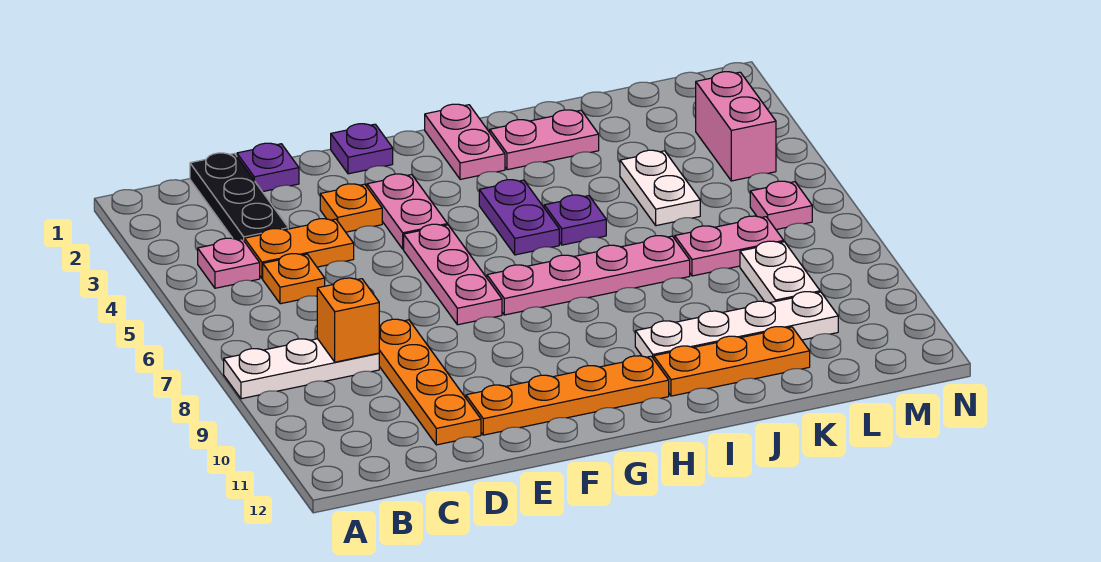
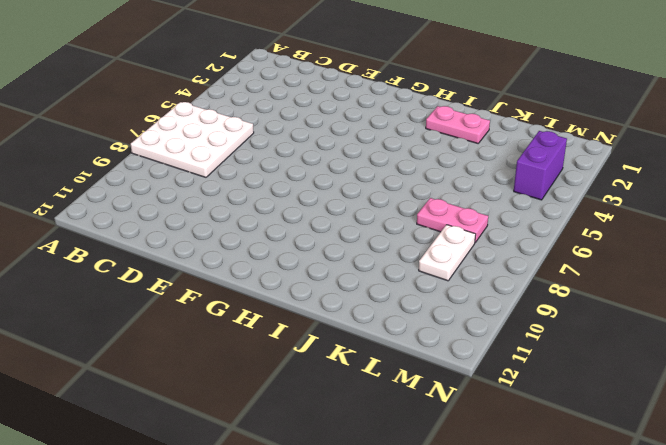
white 3x3 plate [131,102,254,177] -> white 1x3 plate [224,339,379,399]
purple 1x2 brick [514,131,567,200] -> pink 1x2 brick [696,72,776,181]
none -> pink 1x1 plate [198,238,260,288]
none -> black 1x3 plate [190,153,288,242]
none -> orange 1x2 plate [245,219,354,279]

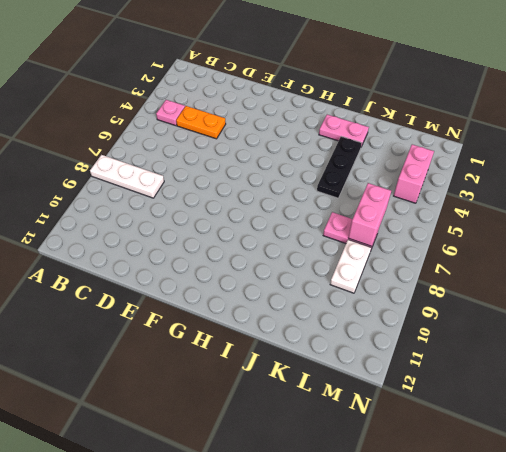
black 1x3 plate [317,136,362,198] -> black 1x3 plate moved to [190,153,288,242]
pink 1x2 brick [348,183,391,246] -> none
none -> orange 1x1 plate [263,254,325,304]
none -> purple 1x1 plate [237,143,299,192]
none -> orange 1x4 plate [379,319,481,445]

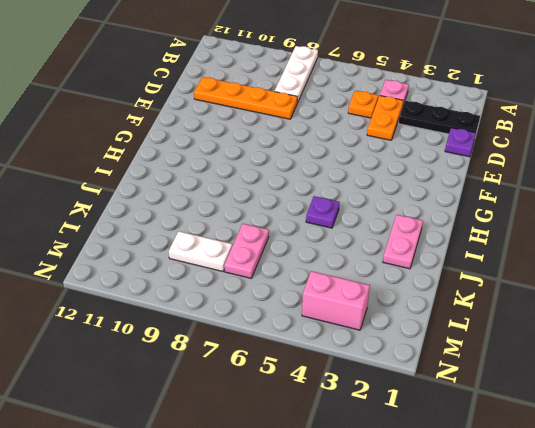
none -> orange 1x1 plate [320,184,382,232]
none -> orange 1x4 plate [466,356,669,435]
none -> purple 1x1 plate [331,124,393,174]

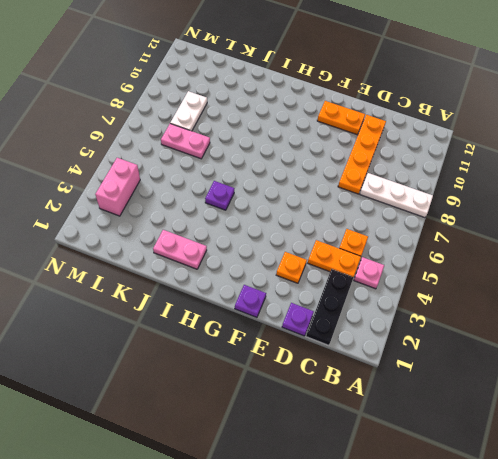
orange 1x2 plate [317,101,365,135] -> orange 1x4 plate [466,356,669,435]
none -> pink 1x2 plate [367,174,447,249]
none -> pink 1x3 plate [404,224,502,325]
none -> pink 1x4 plate [487,236,690,315]

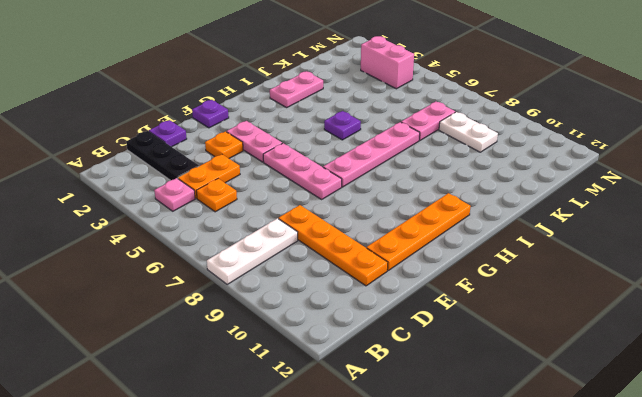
none -> pink 1x2 plate [425,104,505,179]
none -> purple 1x2 plate [479,180,559,255]
none -> white 1x4 plate [635,292,838,359]

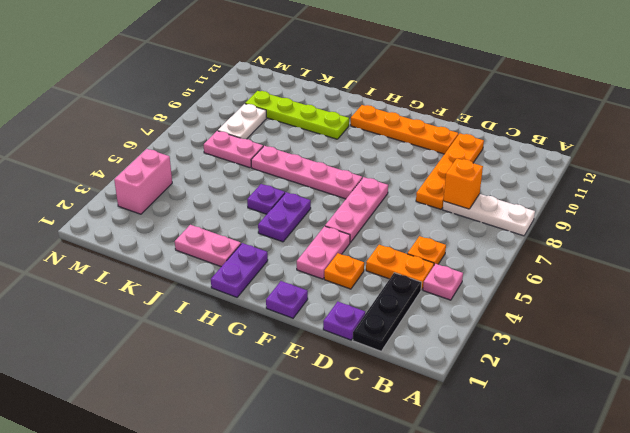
purple 1x2 plate [211,243,268,297] -> pink 1x2 plate [425,104,505,179]
lime 1x4 plate [245,91,349,139] -> white 1x4 plate [635,292,838,359]
none -> orange 1x3 plate [654,327,810,396]
none -> white 1x2 plate [620,150,700,226]
none -> pink 1x1 plate [750,181,812,230]

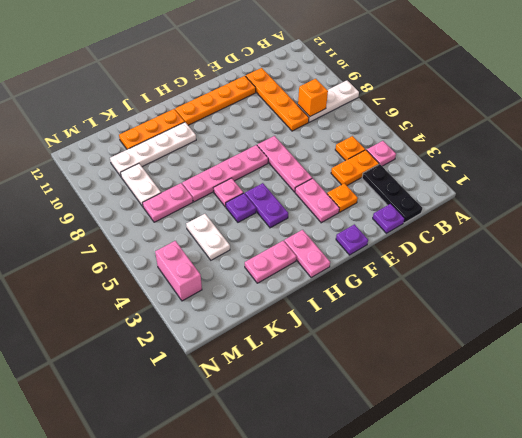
pink 1x1 plate [214,178,243,207] -> pink 1x1 plate moved to [750,181,812,230]

